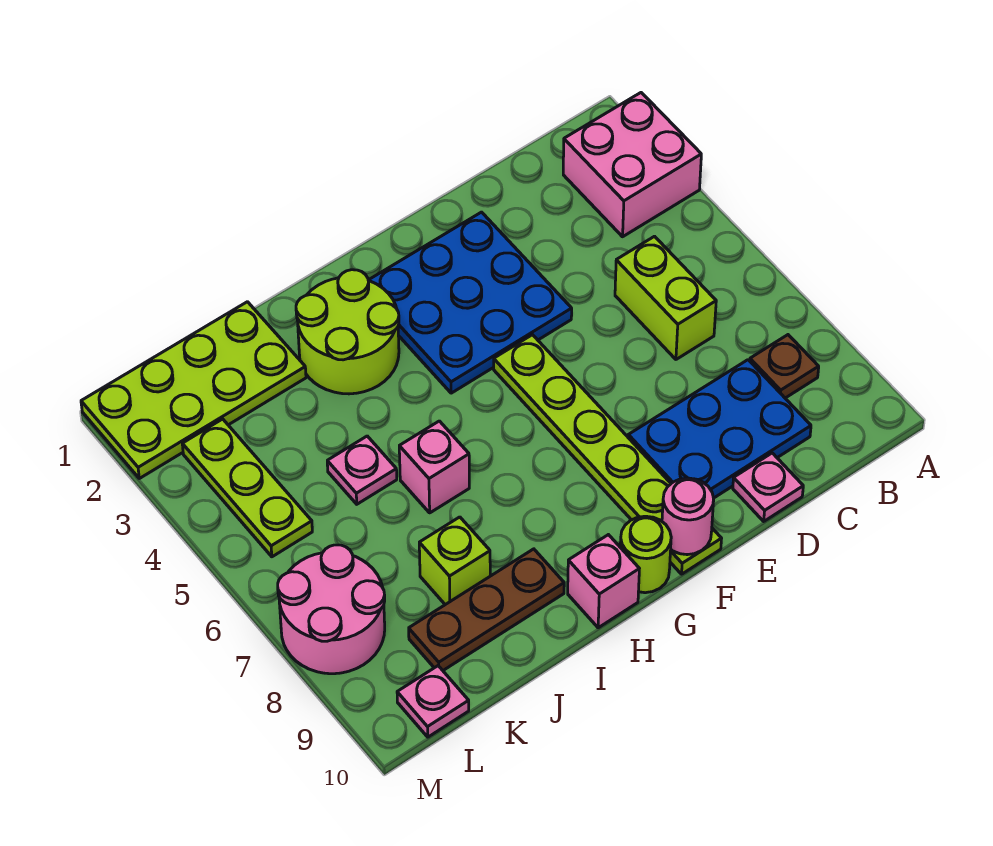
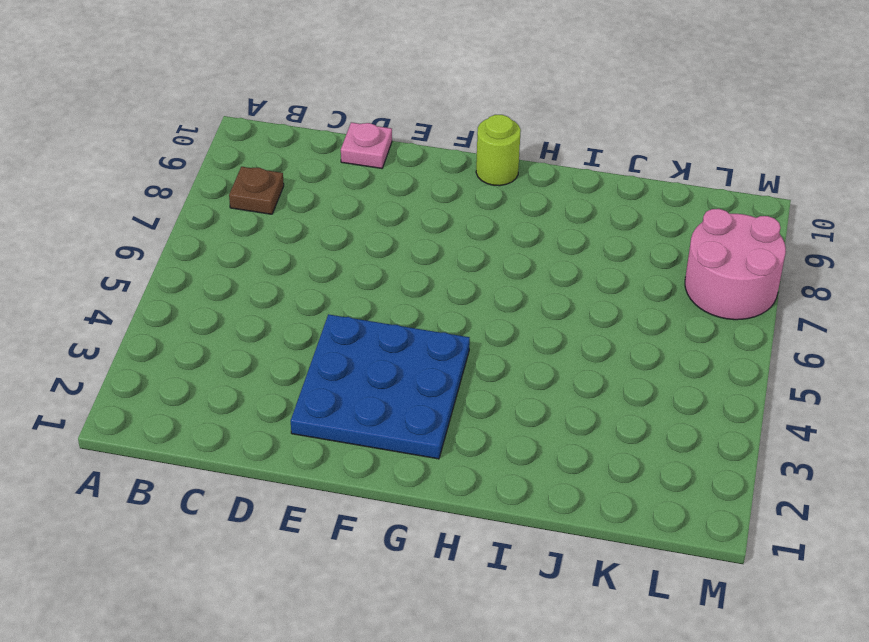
none -> pink 2x2 brick [563,93,701,237]
none -> lime 1x2 brick [615,236,716,359]
none -> blue 2x3 plate [628,360,811,498]

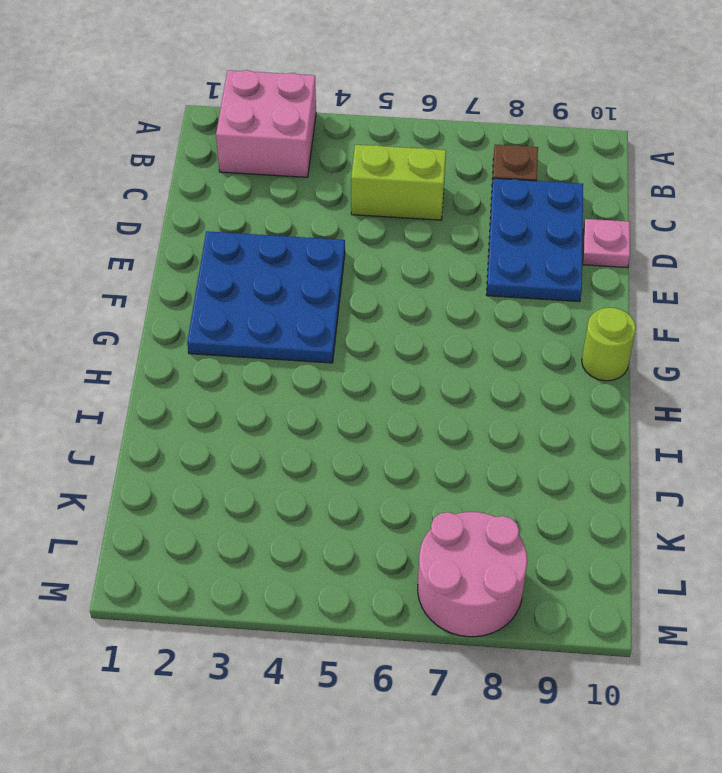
none -> lime 1x6 plate [494,335,722,574]
none -> lime 2x2 round brick [296,270,399,394]
none -> pink 1x1 brick [568,535,639,628]

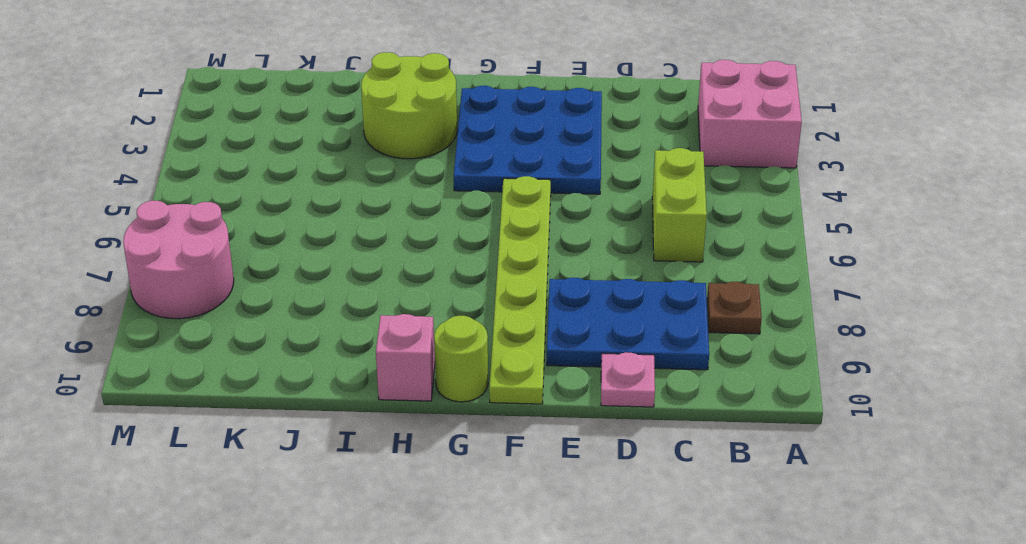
none -> pink 1x1 brick [399,421,469,513]
none -> brown 1x3 plate [409,549,564,670]
none -> lime 2x4 plate [81,302,306,478]

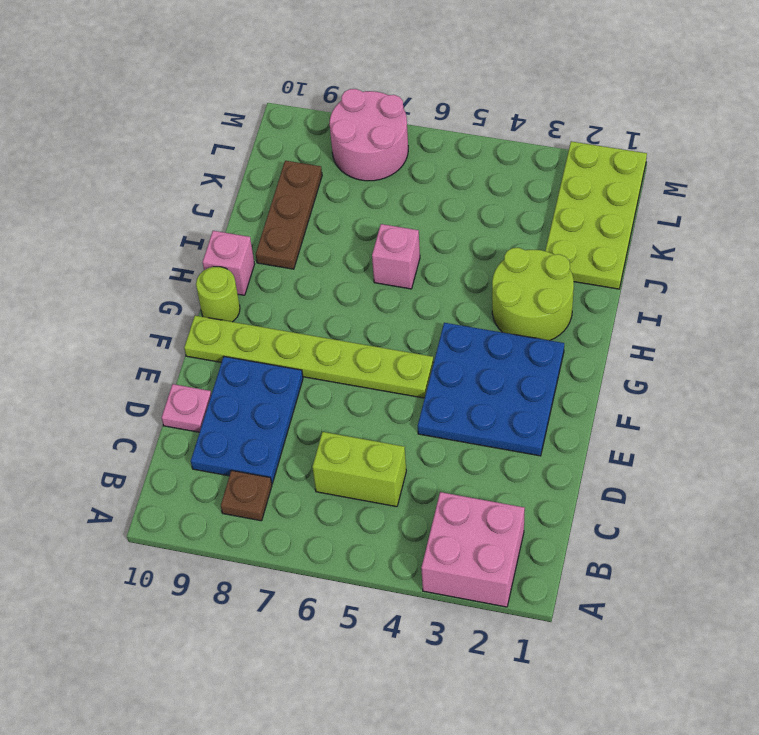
none -> pink 1x1 plate [327,436,397,504]
none -> lime 1x1 brick [419,517,490,605]
none -> lime 1x3 plate [182,419,312,557]

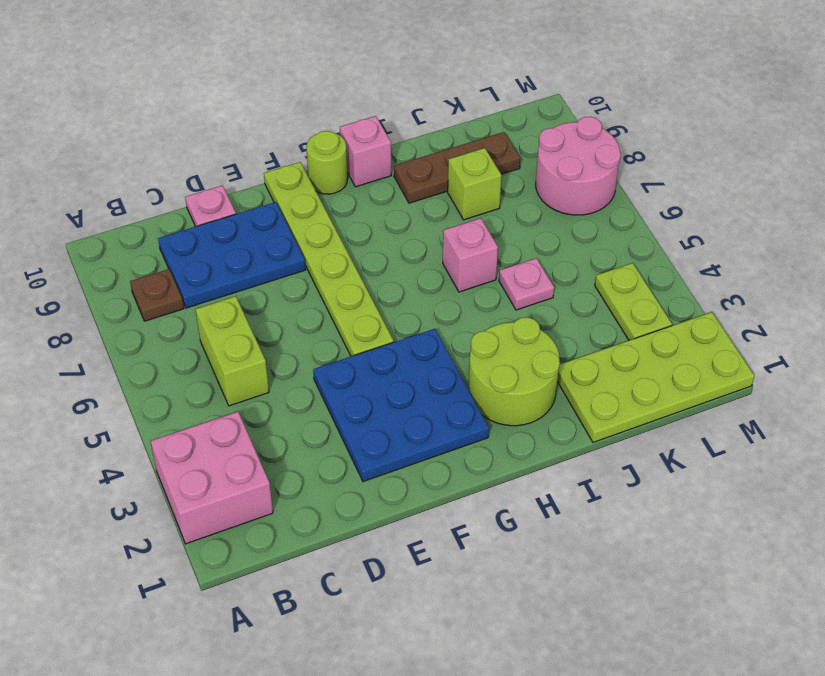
lime 1x2 plate [595,263,672,340] -> lime 1x3 plate [182,419,312,557]
none -> pink 1x1 plate [397,666,469,737]
none -> pink 1x1 round brick [662,478,714,555]

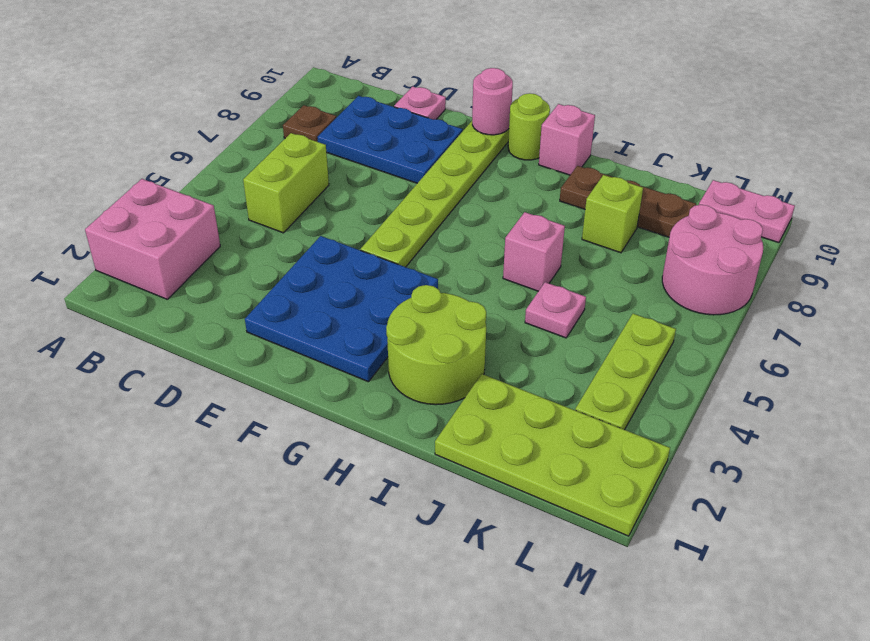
pink 1x2 plate [699,180,795,243] -> pink 1x1 plate [397,666,469,737]

